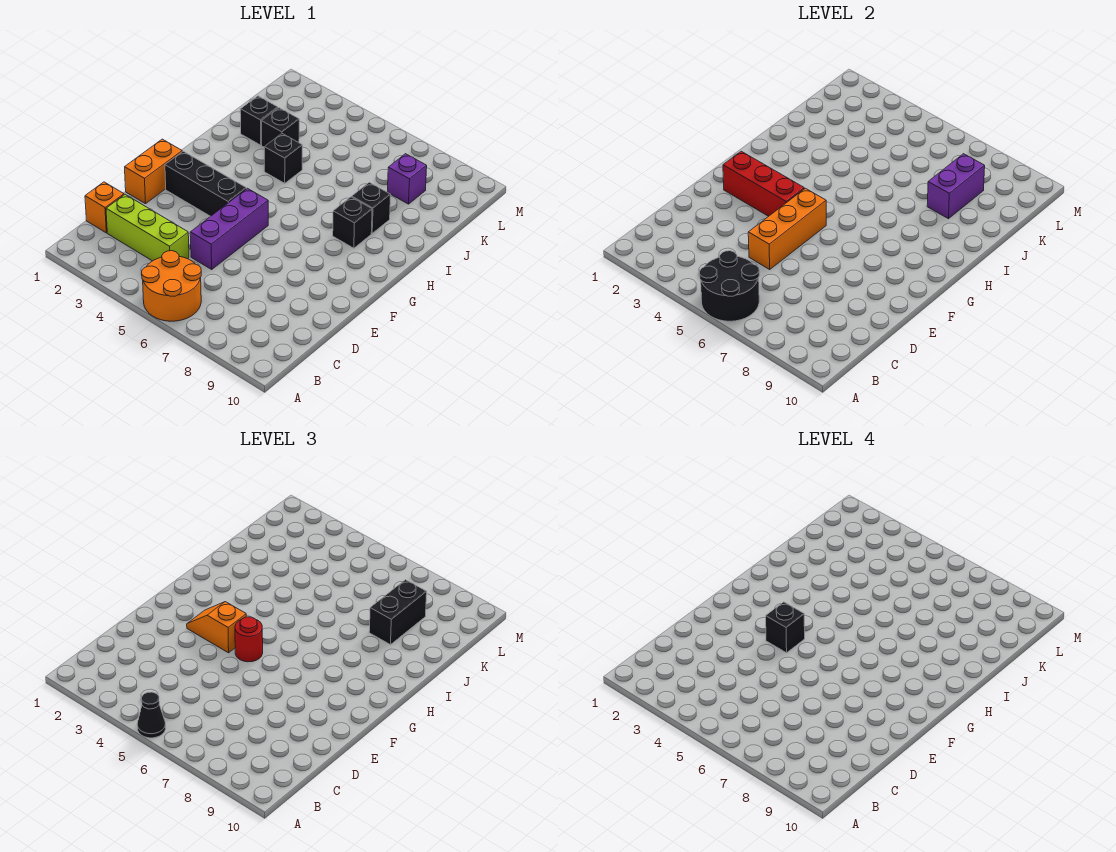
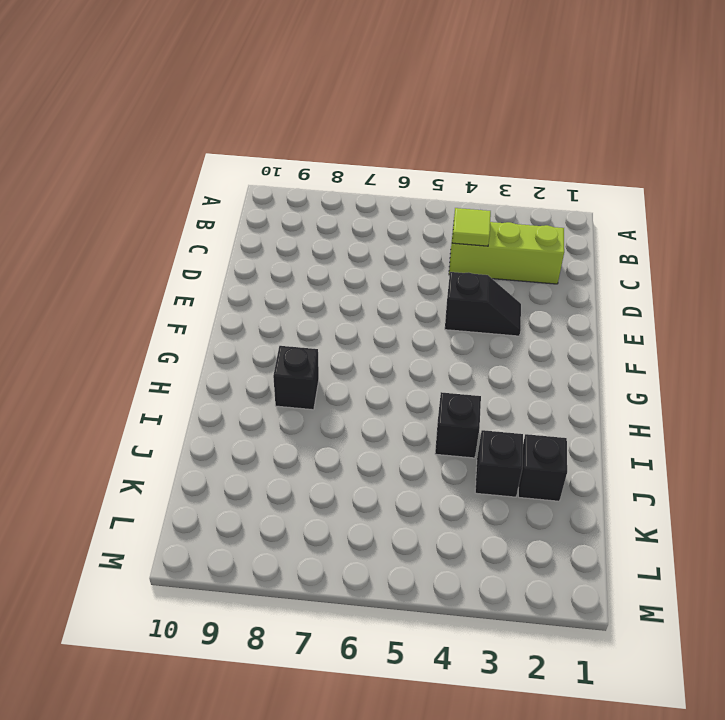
lime 1x1 tile [452,208,491,246] -> none
black 1x2 slope [445,272,521,336] -> none
none -> orange 2x2 round brick [141,251,201,321]
none -> orange 1x1 brick [85,182,124,233]
none -> purple 1x3 brick [190,188,268,269]

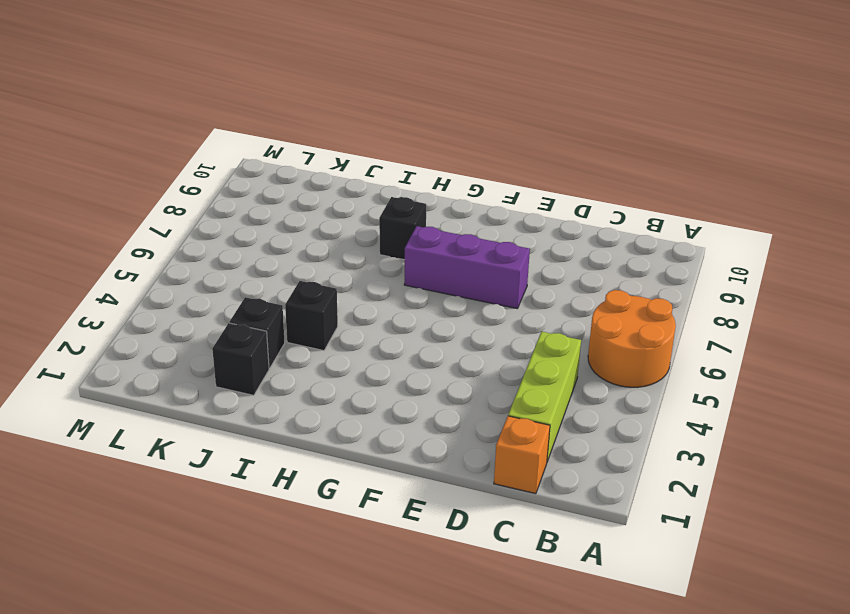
purple 1x3 brick [404,226,530,309] -> purple 1x3 brick moved to [190,188,268,269]
none -> orange 1x2 brick [125,139,182,204]
none -> black 1x3 brick [165,151,246,216]
none -> black 1x1 brick [352,182,391,233]

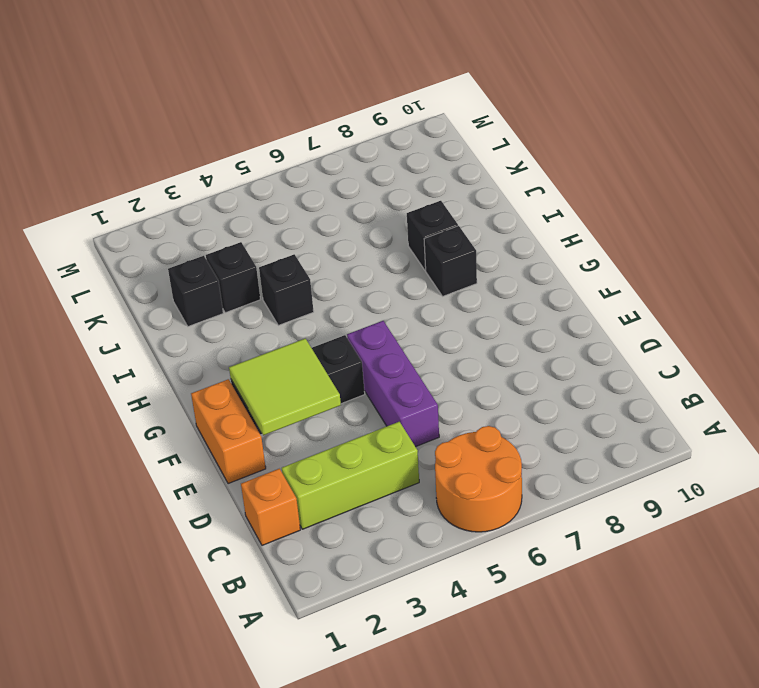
lime 2x2 tile [229,338,341,435] -> red 1x3 brick [723,151,804,216]
none -> purple 1x1 brick [388,154,427,204]
none -> black 2x2 round brick [699,251,759,321]
none -> orange 1x3 brick [748,188,826,269]

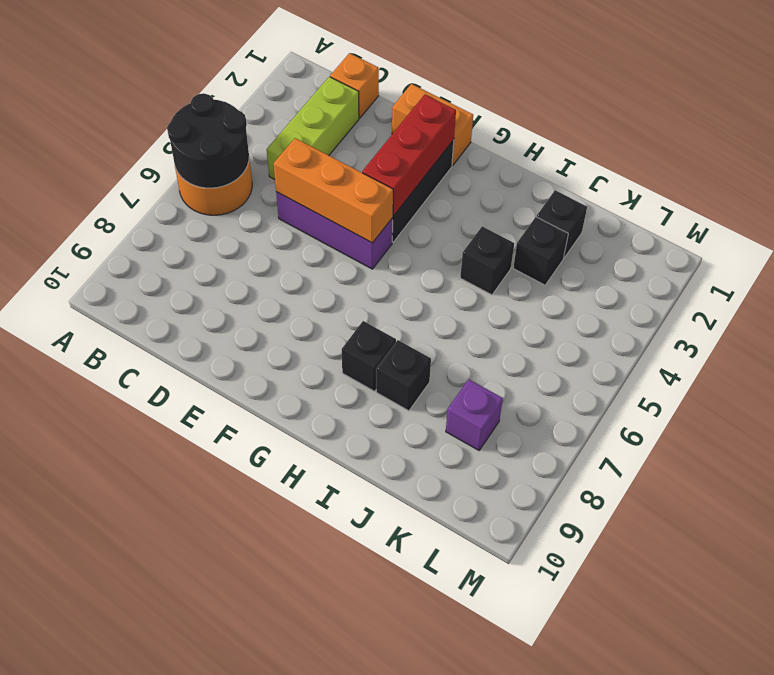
none -> purple 1x2 brick [927,154,985,219]
none -> black 1x1 cone [137,692,166,738]
none -> orange 1x2 slope [187,602,246,653]

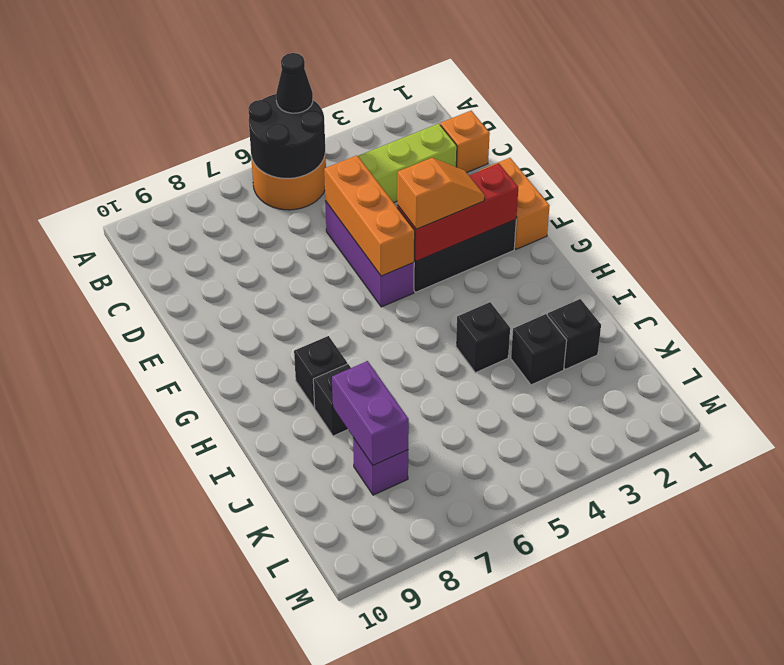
none -> red 1x1 round brick [235,617,263,662]
none -> black 1x2 brick [369,580,427,645]
none -> black 1x1 brick [766,602,805,653]

